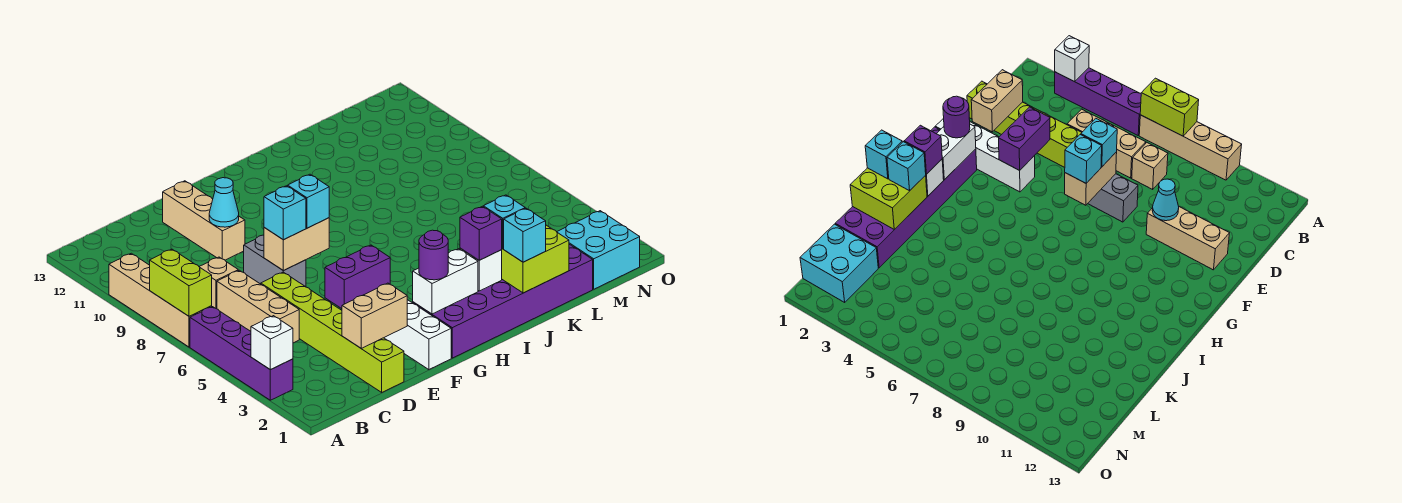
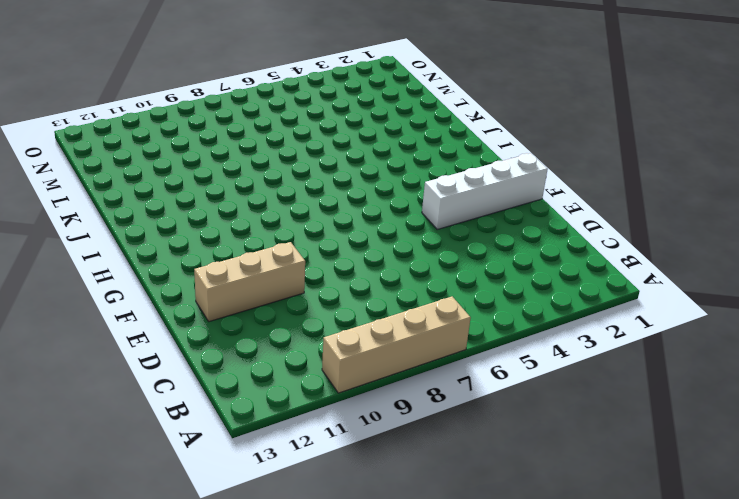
none -> purple 1x4 brick [190,307,293,400]
none -> tan 1x3 brick [217,270,299,343]
none -> tan 1x1 brick [199,257,238,309]

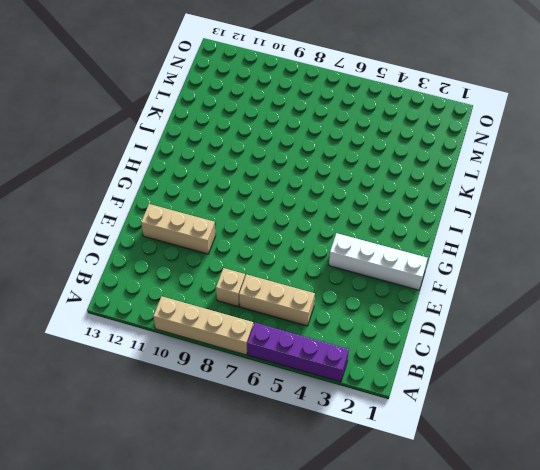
none -> lime 1x6 brick [261,272,404,392]
none -> grey 1x2 brick [244,235,306,287]
none -> purple 2x6 brick [413,244,593,358]

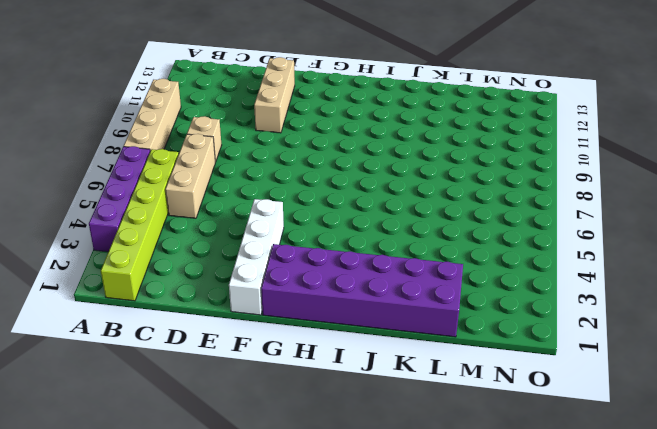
lime 1x6 brick [101,149,179,301] -> lime 1x6 brick moved to [261,272,404,392]
none -> grey 1x2 brick [244,235,306,287]
none -> cyan 2x2 brick [557,211,640,289]
none -> white 1x1 brick [251,316,293,370]

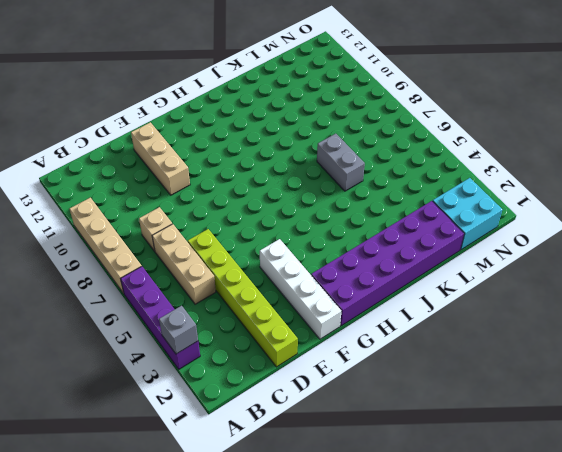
grey 1x1 brick [159,306,198,354] -> white 1x1 brick [251,316,293,370]
grey 1x2 brick [317,134,365,191] -> grey 1x2 brick moved to [244,235,306,287]
none -> lime 1x2 brick [150,249,212,316]
none -> tan 1x2 brick [342,283,407,348]
none -> purple 1x2 brick [325,245,390,309]

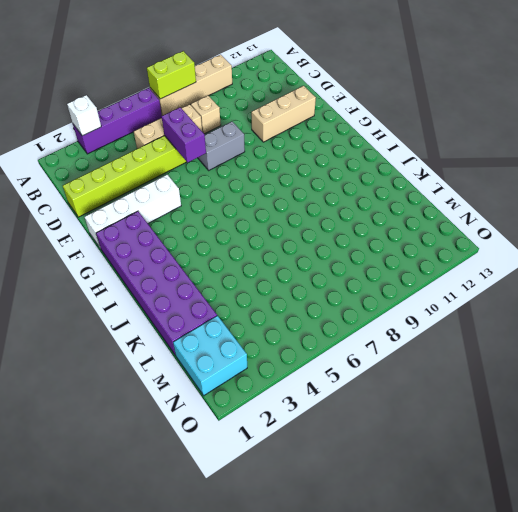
purple 1x2 brick [162,107,206,162] -> purple 1x2 brick moved to [325,245,390,309]
none -> tan 1x2 brick [342,283,407,348]
none -> tan 1x2 brick [264,218,329,271]
none -> cyan 1x1 cone [209,178,239,227]

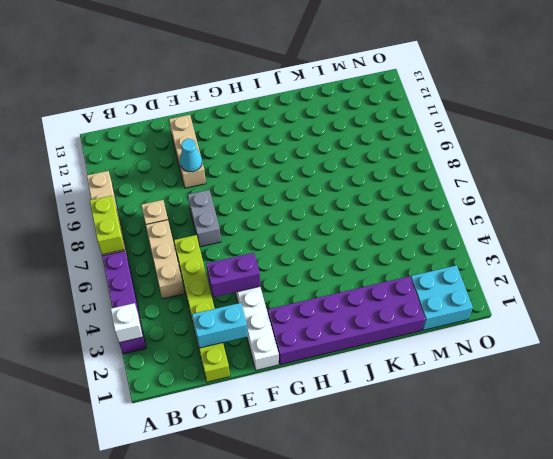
cyan 1x2 brick [192,303,248,348] -> tan 1x2 brick [342,283,407,348]
none -> tan 1x2 brick [264,218,329,271]
none -> white 1x2 brick [413,249,478,314]
none -> white 1x1 brick [460,248,502,291]

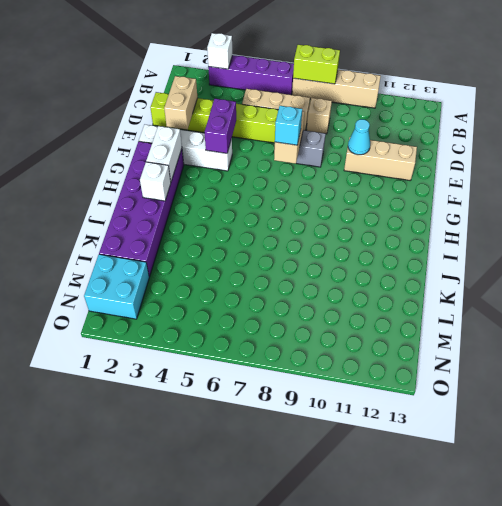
none -> lime 2x2 brick [502,225,569,293]
none -> cyan 1x1 brick [264,186,306,240]
none -> purple 1x1 round brick [419,230,448,280]

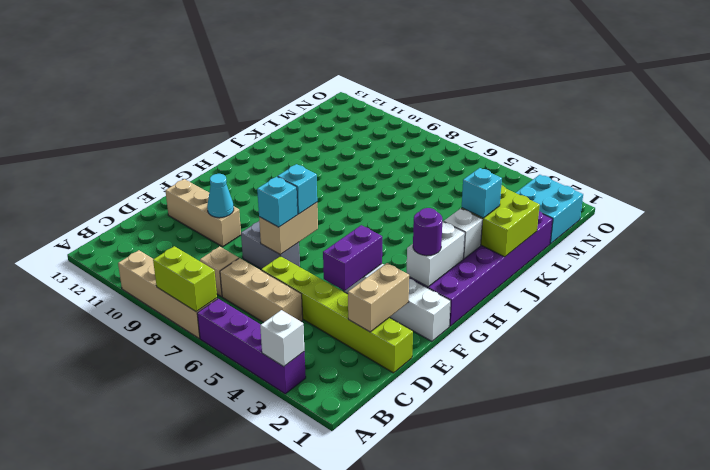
none -> purple 1x1 brick [460,206,502,260]
none -> cyan 1x1 brick [504,208,546,262]

